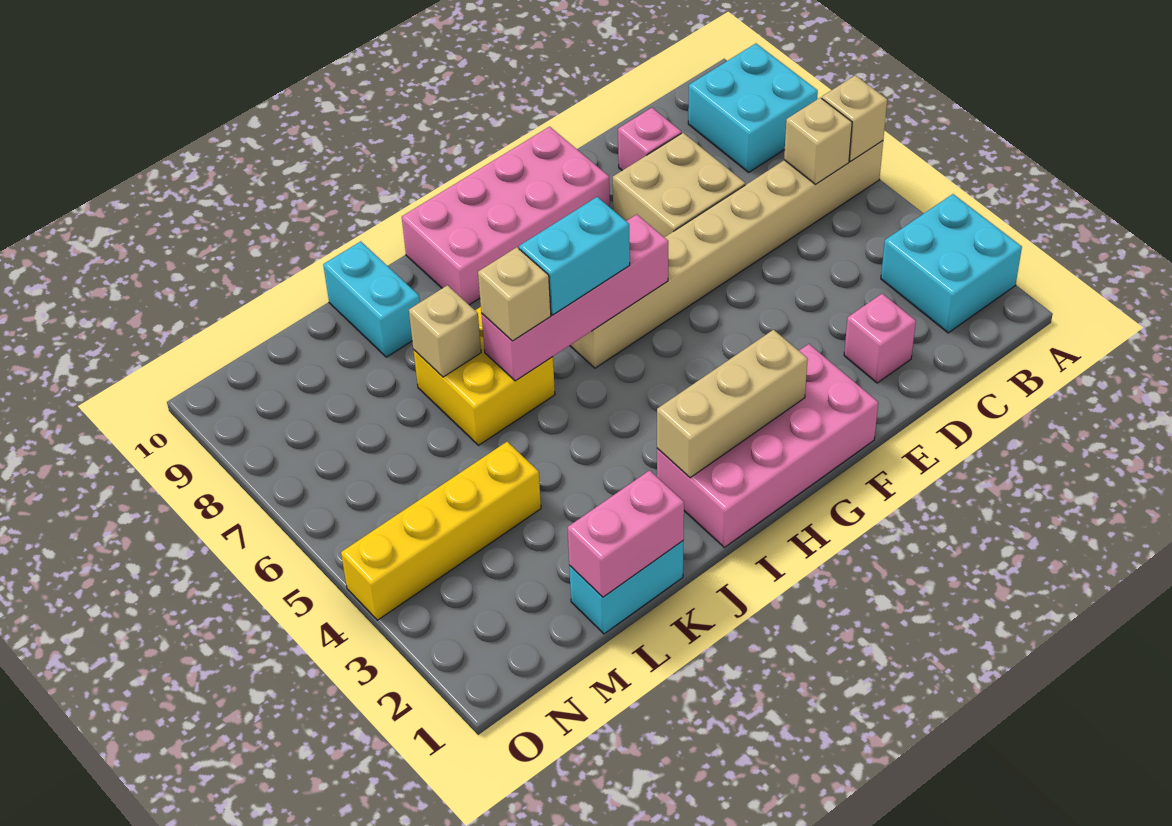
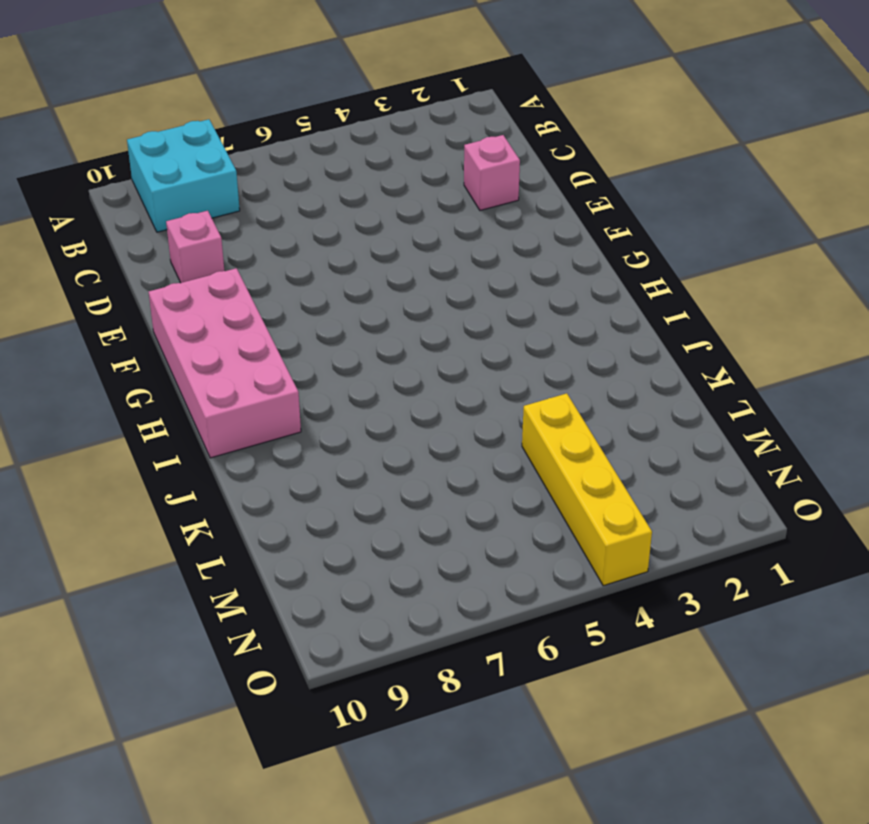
none -> cyan 2x2 brick [881,194,1022,333]
none -> tan 1x8 brick [570,141,883,368]
none -> tan 2x2 brick [613,133,745,237]

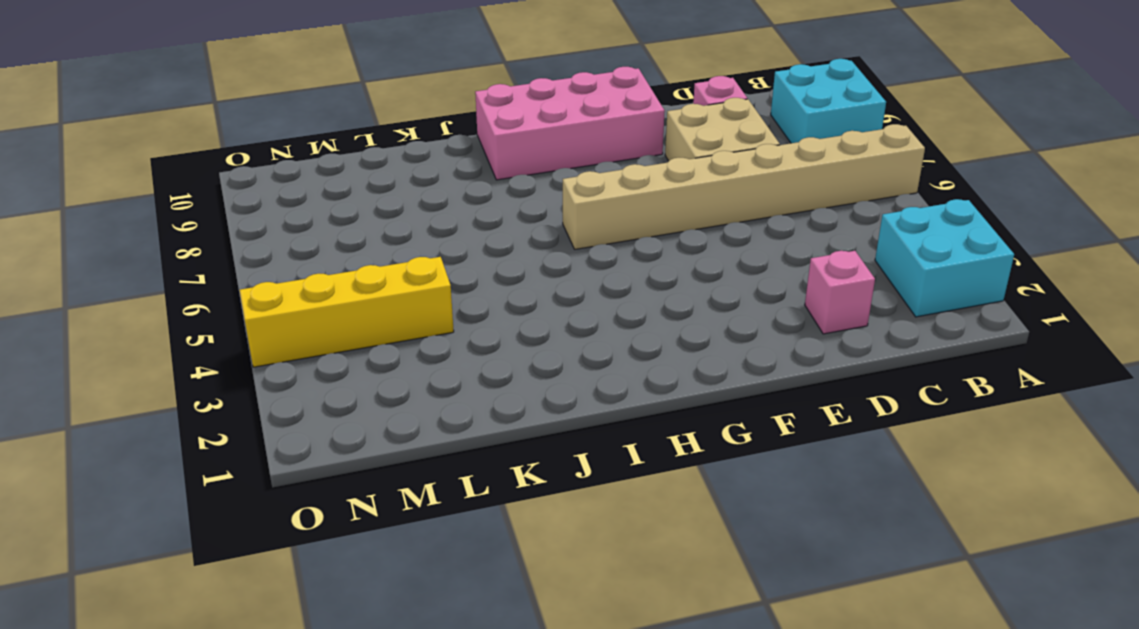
none -> pink 2x4 brick [657,344,878,547]
none -> yellow 2x2 brick [413,307,555,445]
none -> cyan 1x2 brick [569,541,683,634]

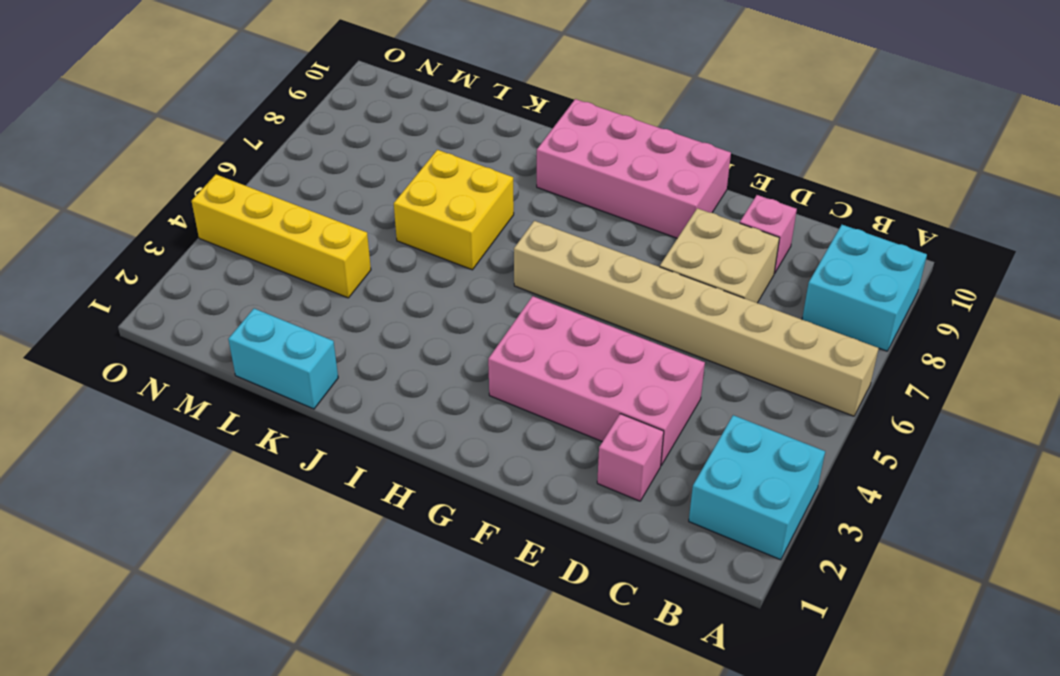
pink 2x4 brick [488,296,705,465] -> pink 2x4 brick moved to [657,344,878,547]
none -> cyan 1x2 brick [323,241,420,357]
none -> tan 1x1 brick [822,75,887,161]
none -> tan 1x1 brick [784,98,852,184]

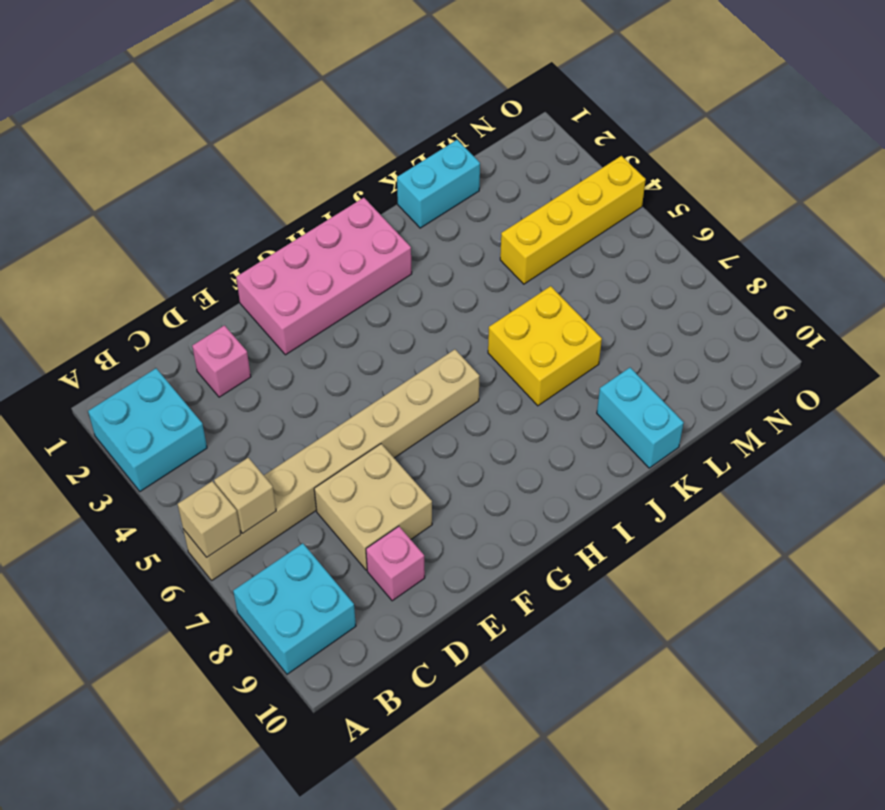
none -> pink 2x4 brick [402,127,610,305]
none -> tan 1x3 brick [657,330,808,478]
none -> pink 1x4 brick [481,214,668,381]

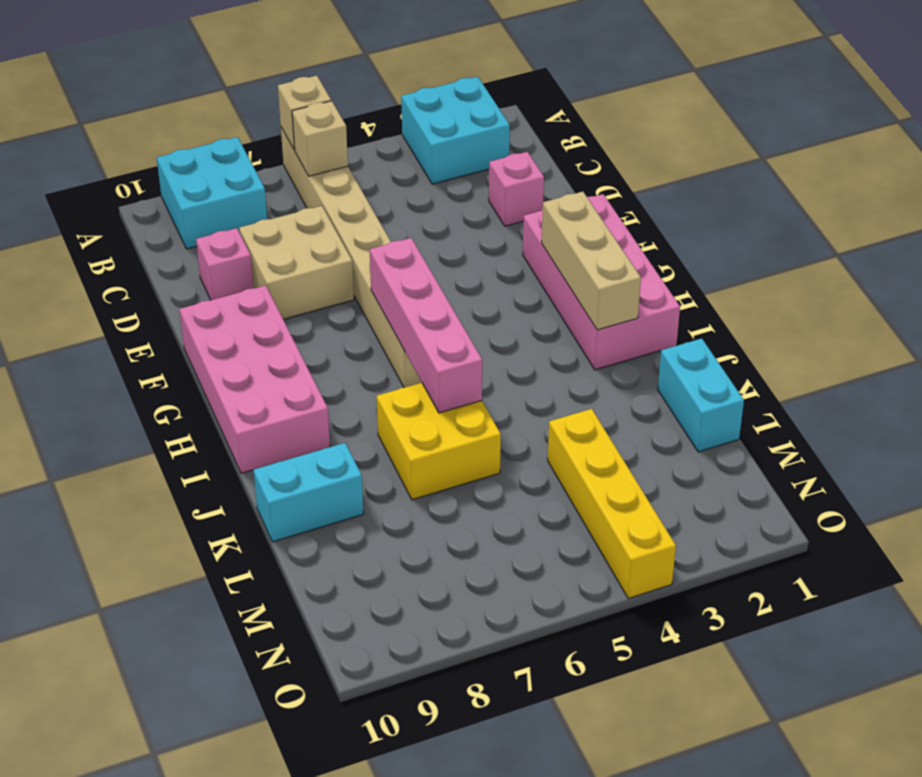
none -> pink 1x2 brick [568,471,684,597]
none -> tan 1x1 brick [409,285,481,377]
none -> cyan 1x2 brick [519,197,630,315]

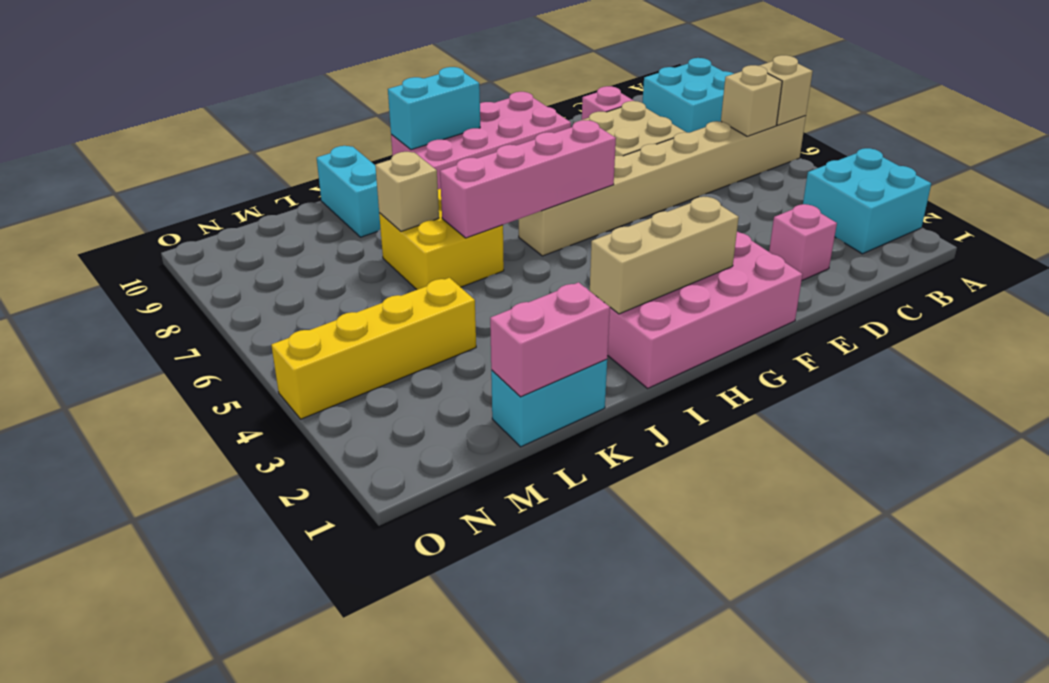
cyan 1x2 brick [388,67,480,150] -> cyan 1x2 brick moved to [519,197,630,315]
none -> tan 1x1 brick [478,247,551,341]

